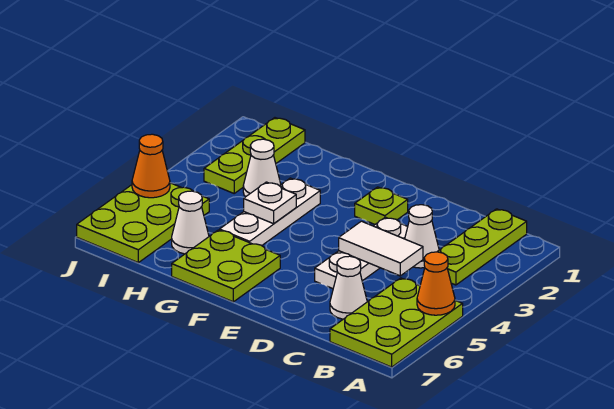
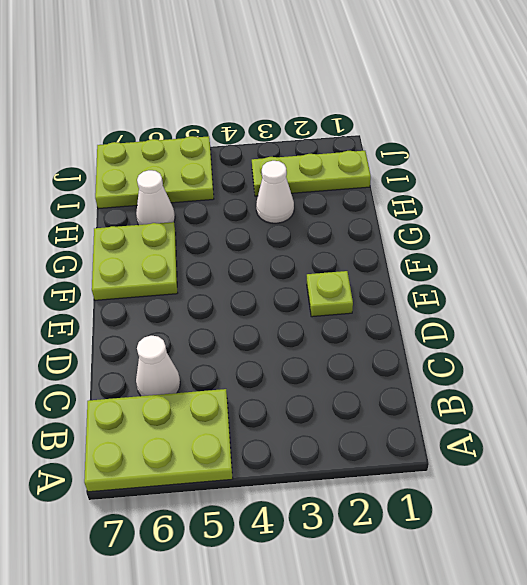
none -> lime 1x3 plate [437,209,527,285]
none -> white 1x1 cone [405,205,439,268]
none -> white 1x3 plate [315,217,408,289]

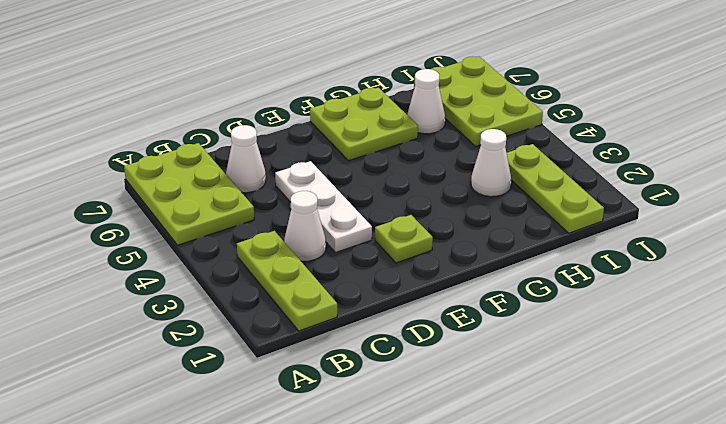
none -> white 1x3 plate [220,178,320,246]
none -> orange 1x1 cone [417,252,455,315]
none -> white 1x2 tile [339,221,423,276]

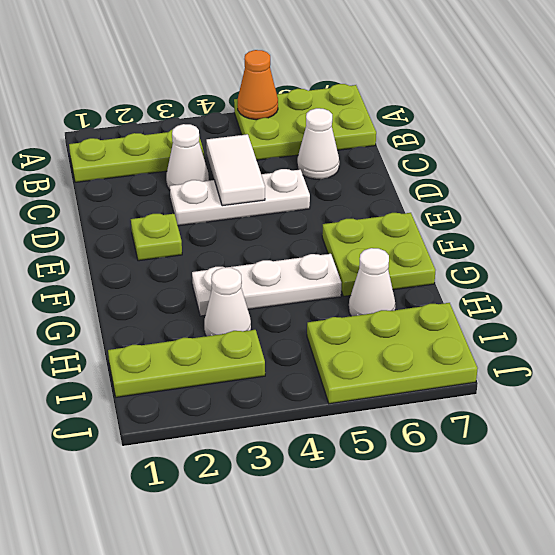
none -> white 1x1 plate [244,182,296,224]
none -> orange 1x1 cone [132,134,170,198]

